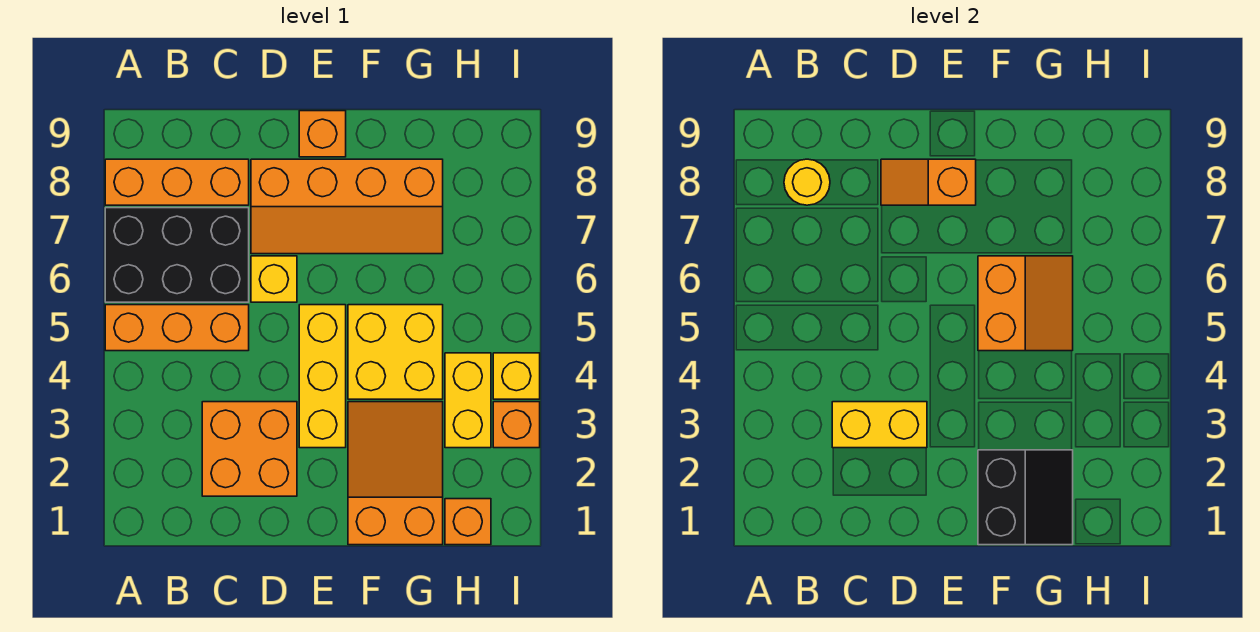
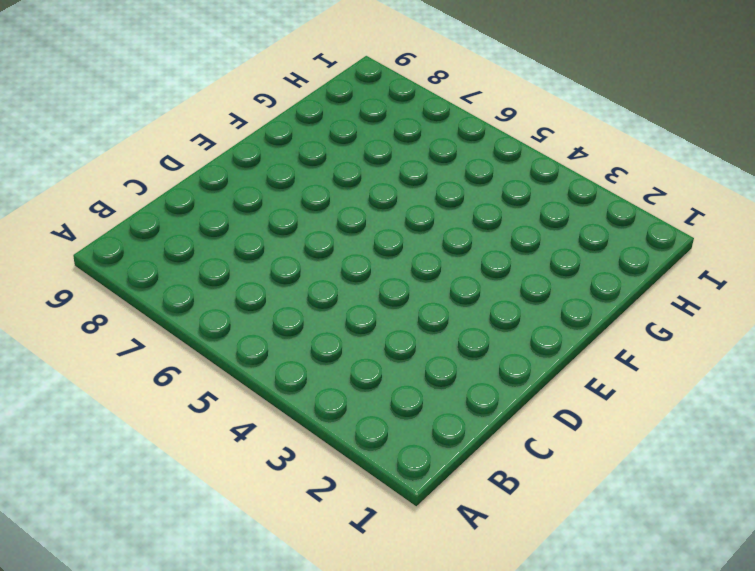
none -> orange 1x3 brick [105,305,249,351]
none -> black 2x3 brick [105,208,249,302]
none -> orange 1x3 brick [105,159,249,205]

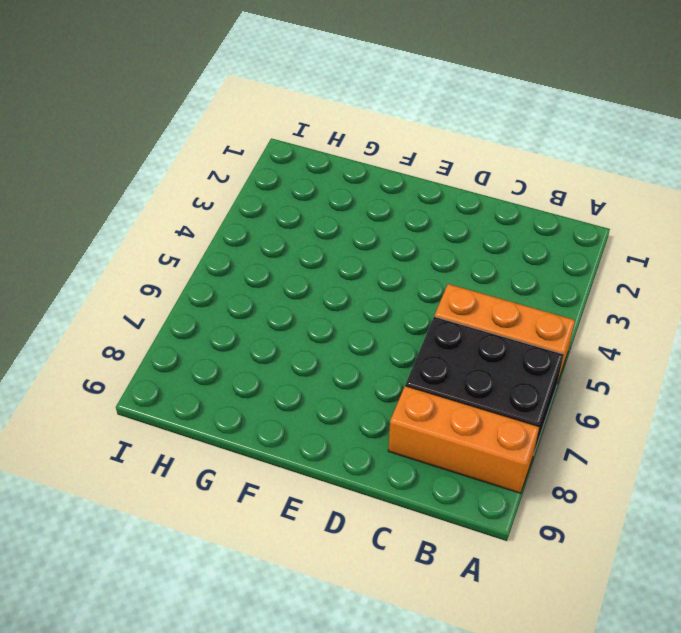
none -> orange 2x2 brick [202,402,297,496]
none -> yellow 1x1 brick [251,256,297,302]
none -> orange 2x4 slope [251,159,443,254]

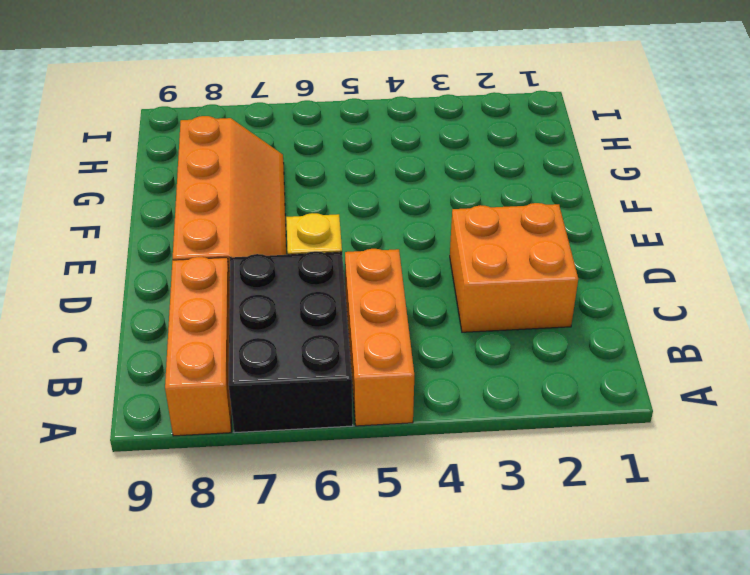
none -> yellow 1x3 brick [299,305,346,448]
none -> orange 1x1 brick [299,111,346,157]
none -> orange 2x3 slope [348,402,443,545]

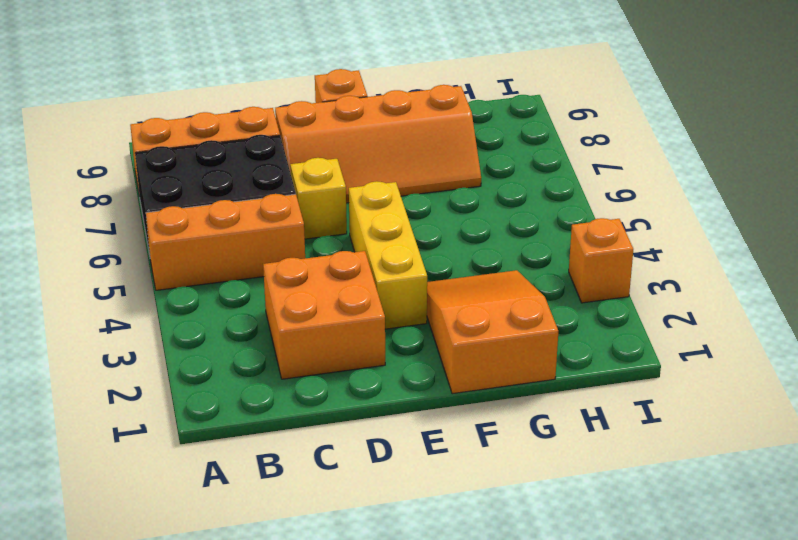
none -> yellow 2x2 brick [348,305,443,399]
none -> orange 1x1 brick [445,499,491,545]
none -> yellow 1x2 brick [445,353,491,448]

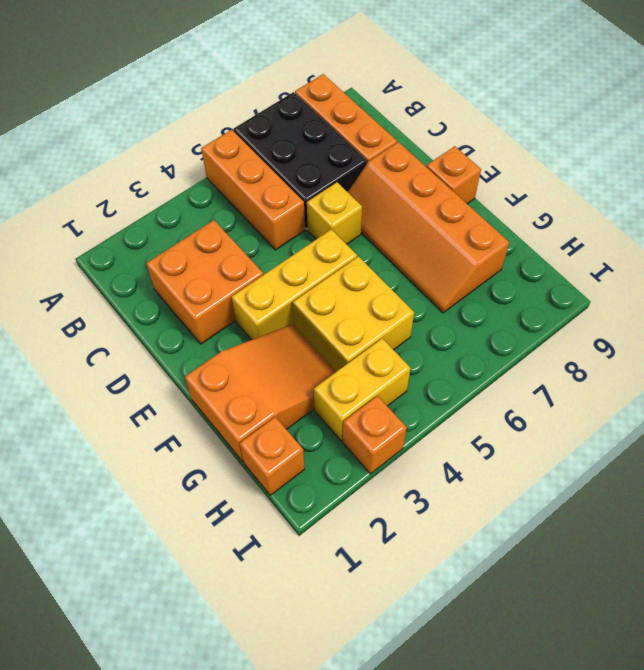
none -> yellow 1x1 brick [493,353,540,399]
none -> yellow 1x1 round brick [784,159,830,205]
none -> yellow 1x2 brick [832,402,927,448]

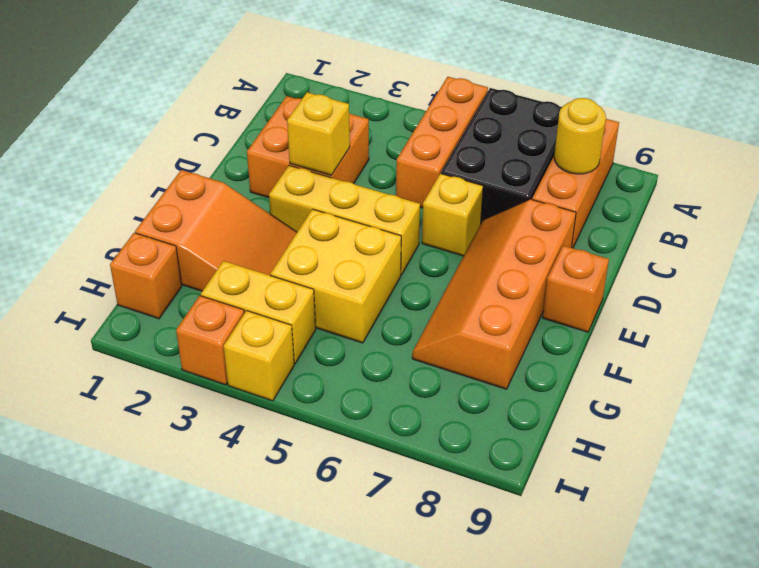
yellow 1x1 brick [287,92,350,175] -> yellow 1x2 brick [832,402,927,448]
none -> orange 1x2 slope [881,159,976,205]
none -> black 2x2 slope [978,450,1073,545]
none -> orange 2x2 slope [978,256,1073,351]

